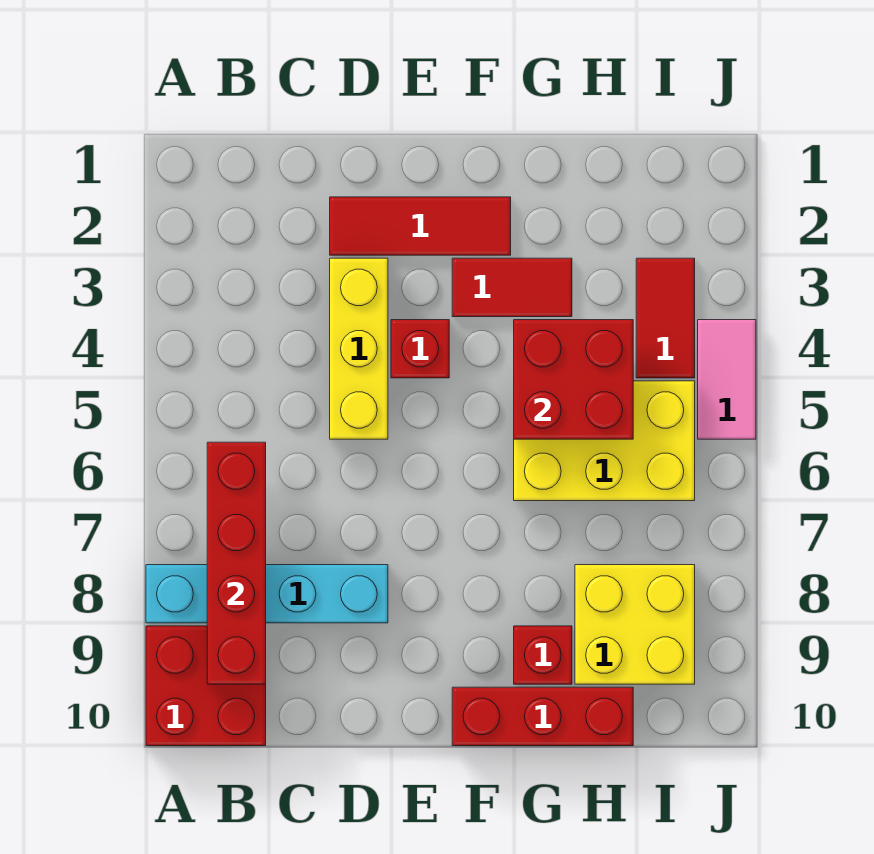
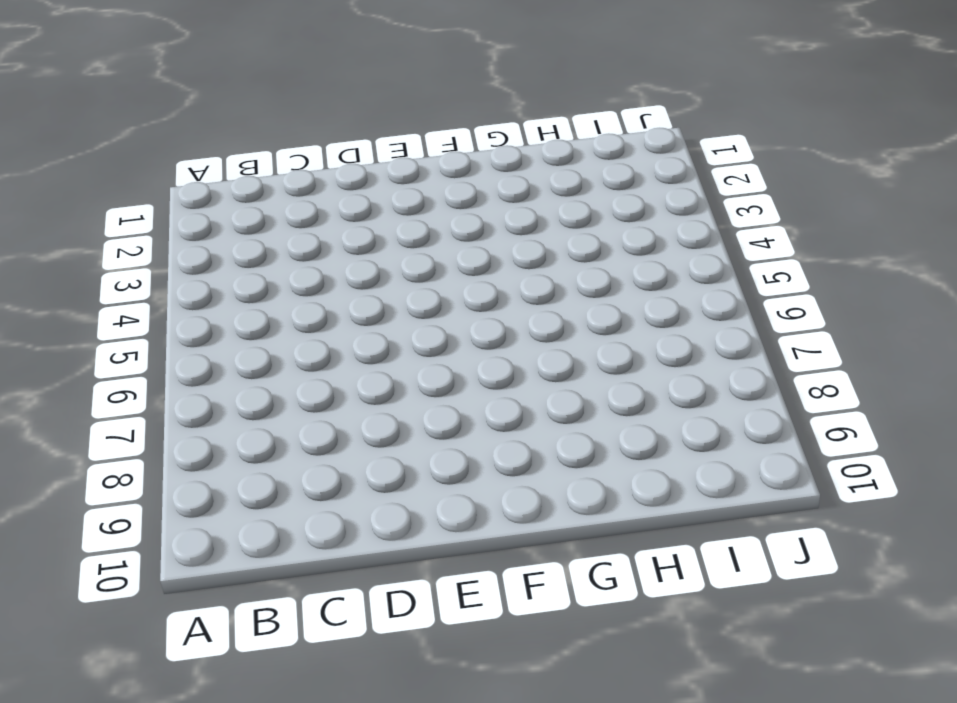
none -> cyan 1x4 brick [146,565,388,623]
none -> red 2x2 brick [146,626,266,746]
none -> red 1x3 tile [330,197,511,255]

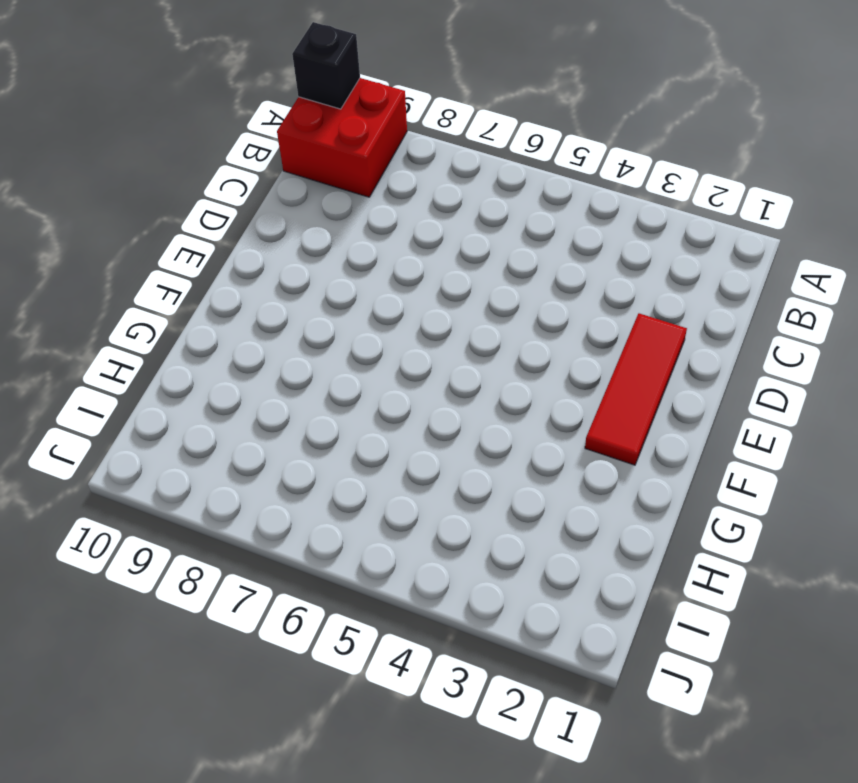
black 1x1 brick [292,22,360,109] -> none
none -> cyan 1x4 brick [146,565,388,623]
none -> yellow 1x3 brick [330,258,388,439]
none -> red 1x1 brick [391,320,449,378]

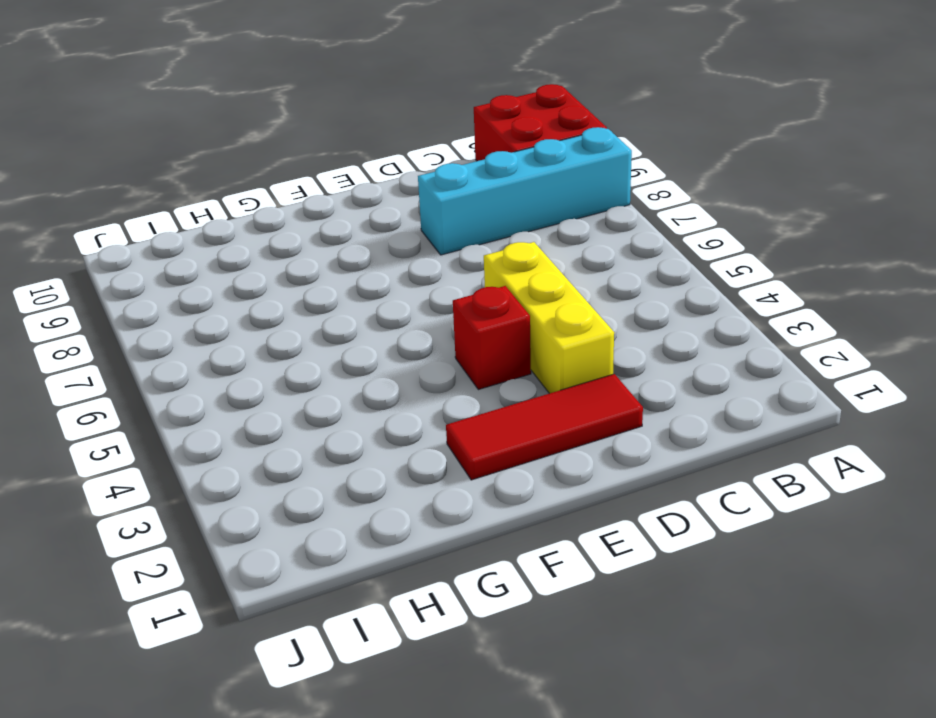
none -> red 1x2 tile [452,258,572,317]
none -> red 1x3 brick [452,687,633,746]
none -> yellow 2x3 brick [514,381,695,501]

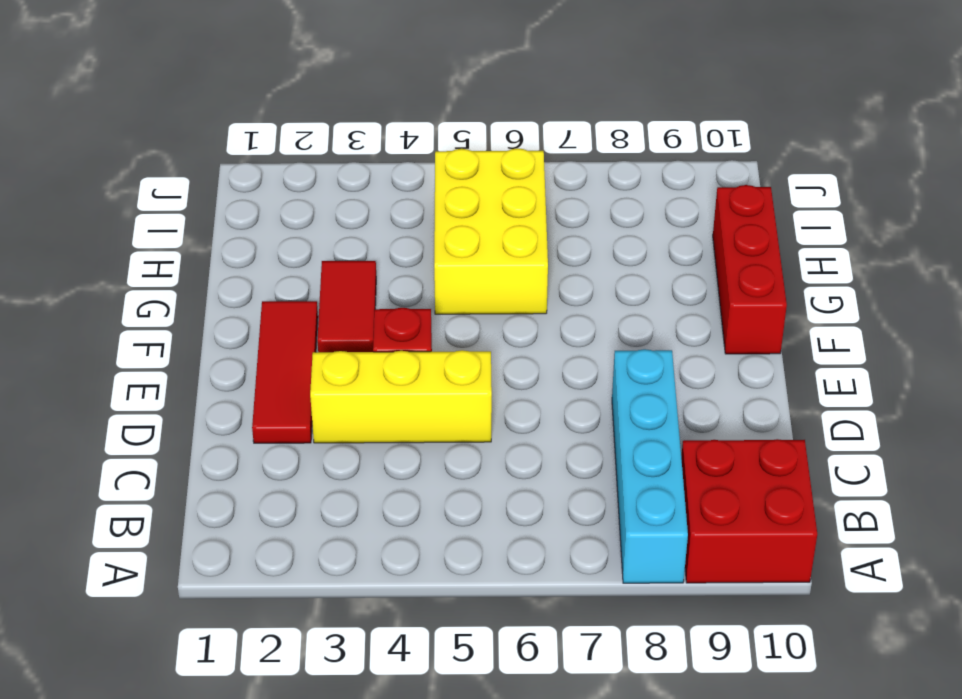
none -> red 1x1 brick [514,626,572,684]
none -> yellow 2x2 brick [575,565,695,684]
none -> red 1x2 tile [636,258,695,378]

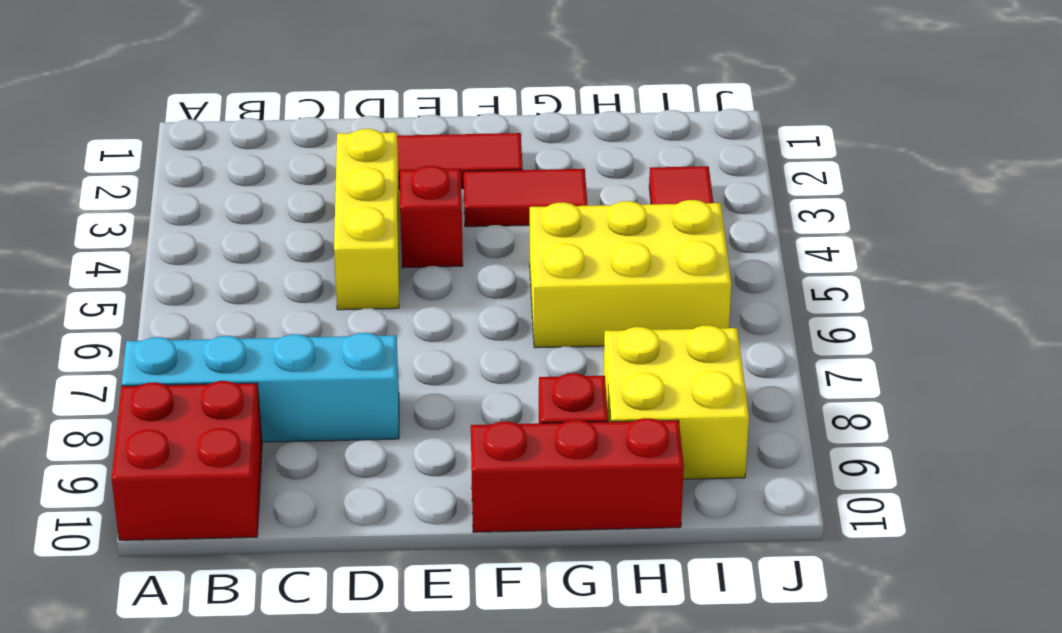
none -> pink 1x2 tile [698,320,756,439]
none -> red 1x4 brick [207,442,266,684]
none -> red 2x2 brick [514,320,633,439]

